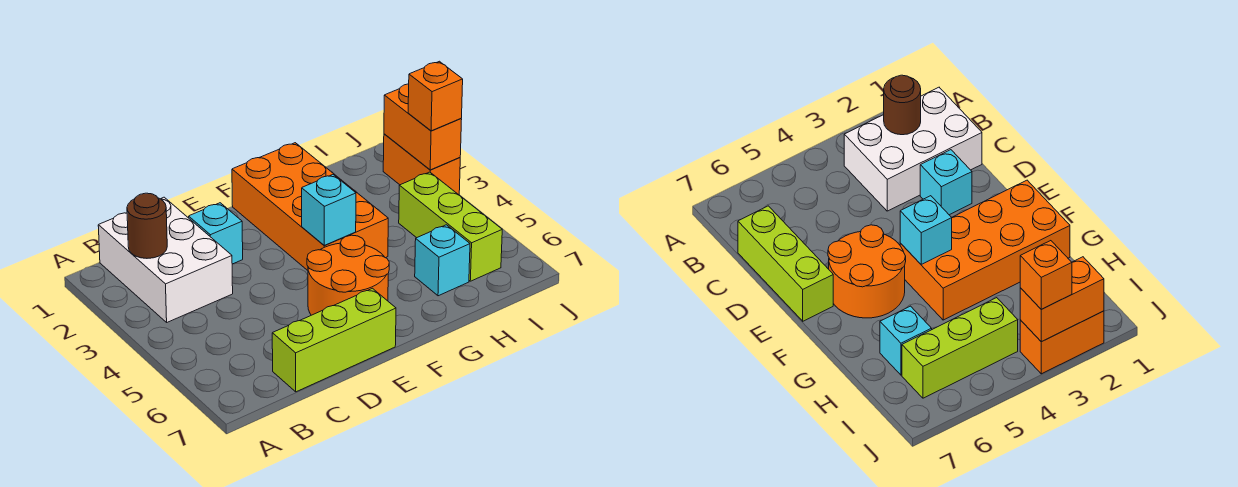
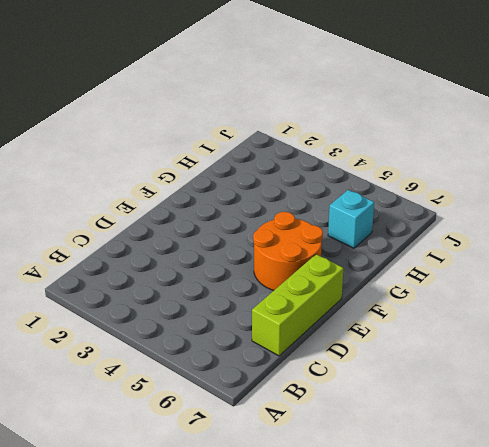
none -> white 2x3 brick [98,197,233,322]
none -> cyan 1x1 brick [189,203,243,264]
none -> orange 2x4 brick [232,143,388,270]

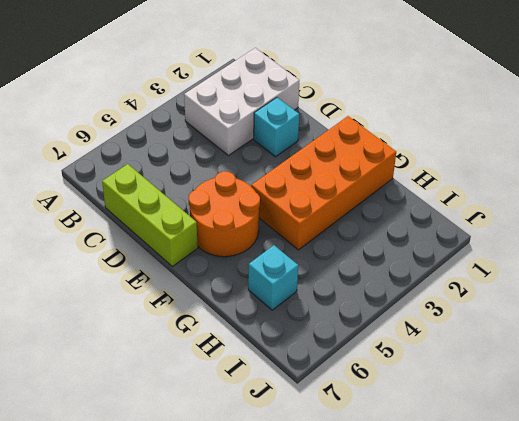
none -> lime 1x3 brick [399,172,502,281]
none -> orange 1x2 brick [383,134,460,195]
none -> brown 1x1 round brick [127,193,167,258]

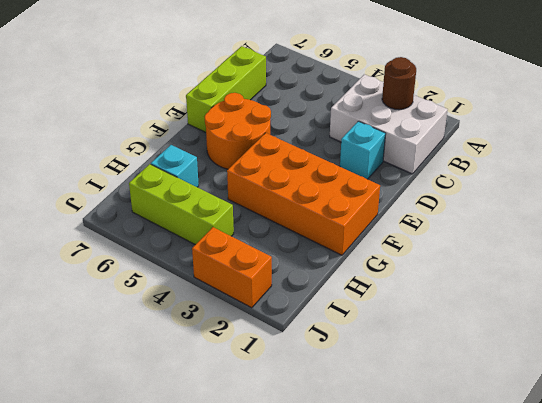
none -> cyan 1x1 brick [302,175,356,246]
none -> orange 1x2 brick [384,84,462,170]
none -> orange 1x1 brick [408,61,463,131]

